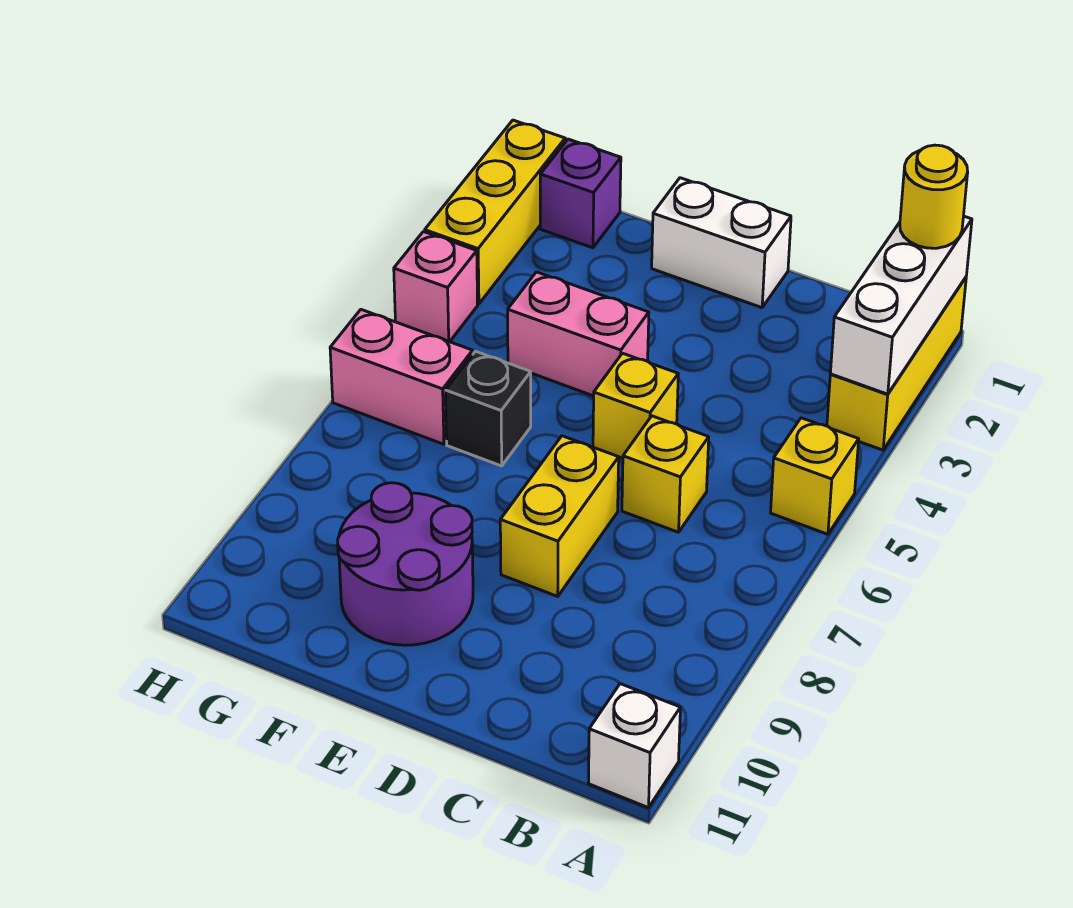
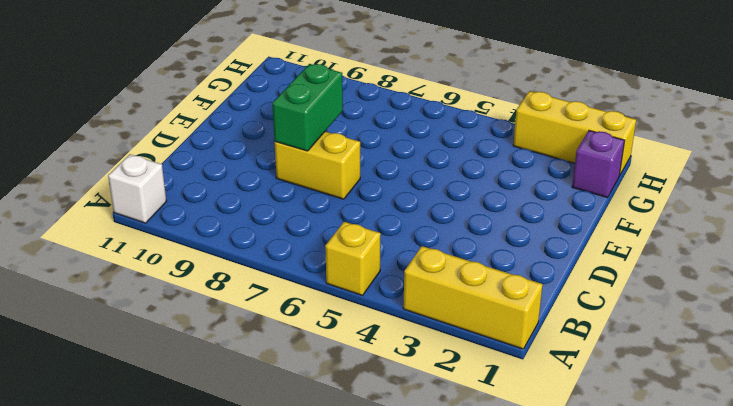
green 1x2 brick [272,64,343,151] -> none
none -> yellow 1x1 brick [622,416,709,532]
none -> white 1x2 brick [652,178,791,308]
none -> yellow 1x1 brick [593,353,678,458]

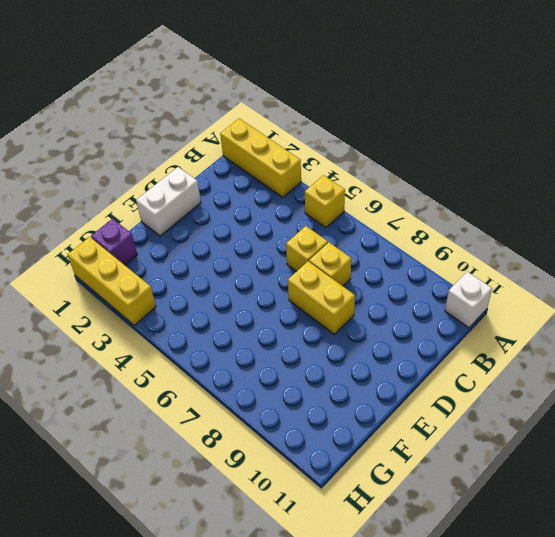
yellow 1x1 brick [309,242,351,286] -> yellow 1x1 brick moved to [593,353,678,458]
none -> pink 1x2 brick [508,272,649,396]
none -> purple 2x2 round brick [338,483,473,645]
none -> black 1x1 brick [446,351,531,466]

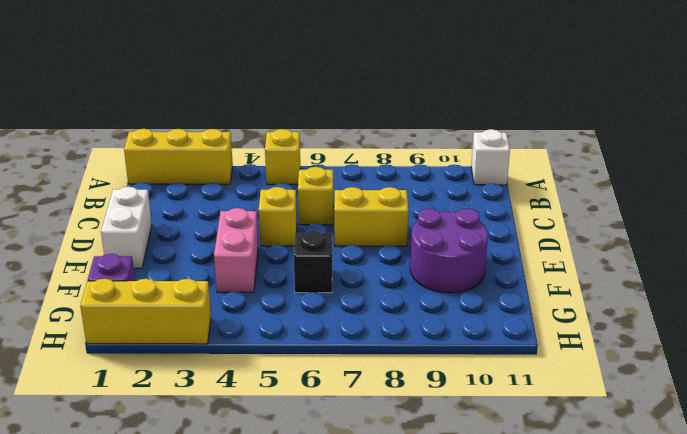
none -> pink 1x2 brick [330,310,473,444]
none -> pink 1x1 brick [394,232,478,342]
none -> white 1x3 brick [830,216,972,394]

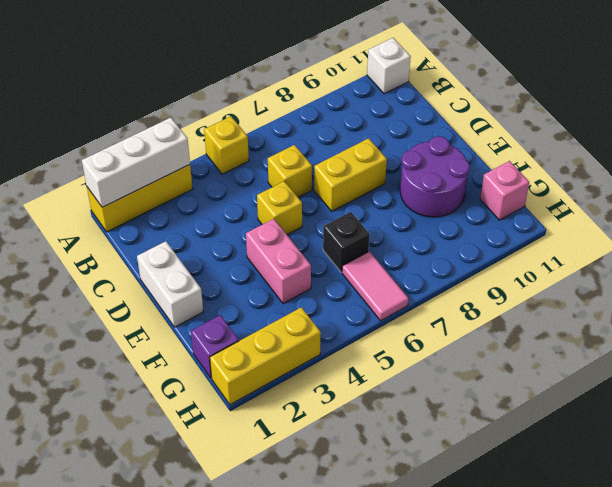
pink 1x2 tile [342,252,409,321] -> pink 1x2 brick [330,310,473,444]
pink 1x1 brick [480,161,529,220] -> pink 1x1 brick moved to [394,232,478,342]
none -> yellow 1x1 round brick [900,145,968,248]

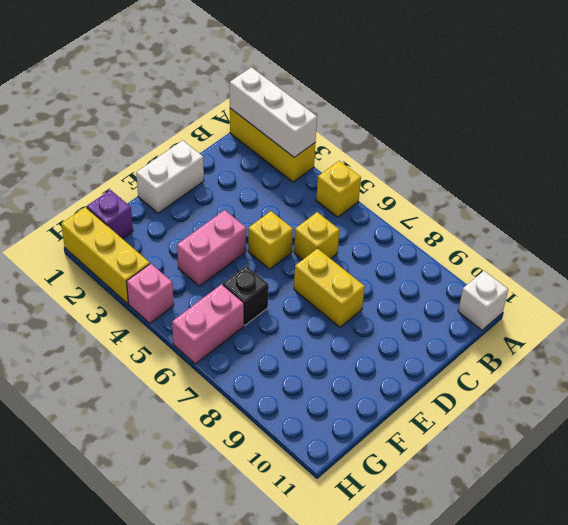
none -> purple 2x2 round brick [338,483,473,645]
none -> yellow 1x1 round brick [900,145,968,248]

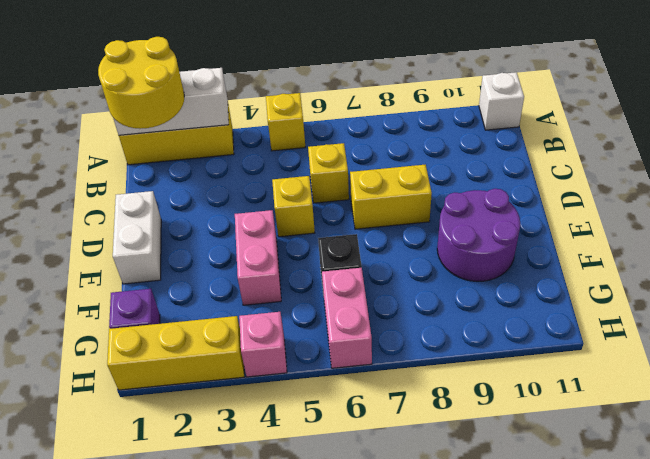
yellow 2x2 round brick [98,37,184,129] -> yellow 1x1 round brick [900,145,968,248]

